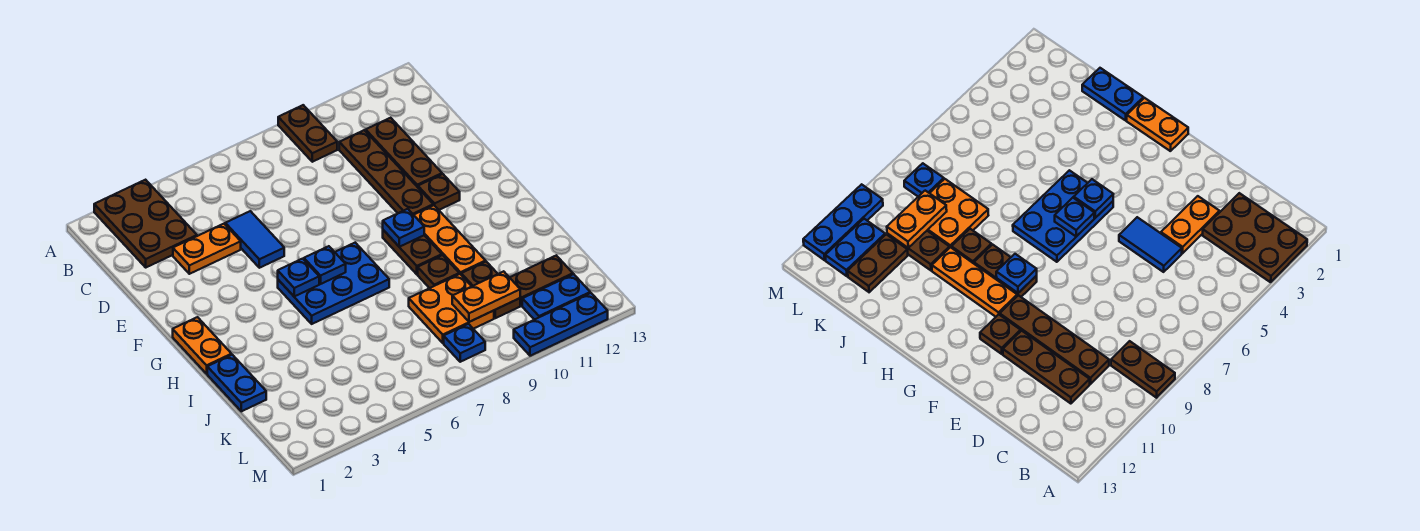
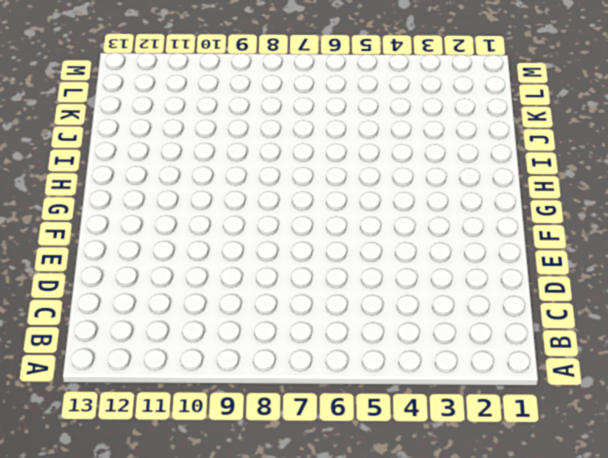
none -> brown 2x3 plate [94,180,197,267]
none -> brown 1x2 plate [278,105,337,162]
none -> brown 1x4 plate [339,130,433,215]

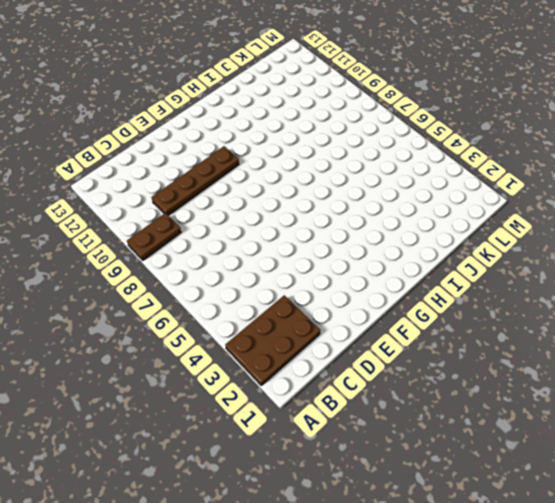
none -> brown 1x3 plate [366,118,442,187]
none -> orange 1x2 plate [173,224,241,274]
none -> blue 1x2 tile [225,211,284,268]

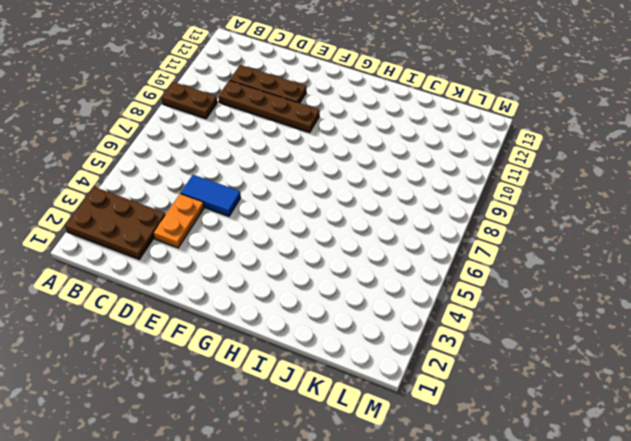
none -> brown 1x1 plate [418,174,460,210]
none -> orange 1x2 plate [173,317,232,374]
none -> blue 2x3 plate [278,243,389,324]

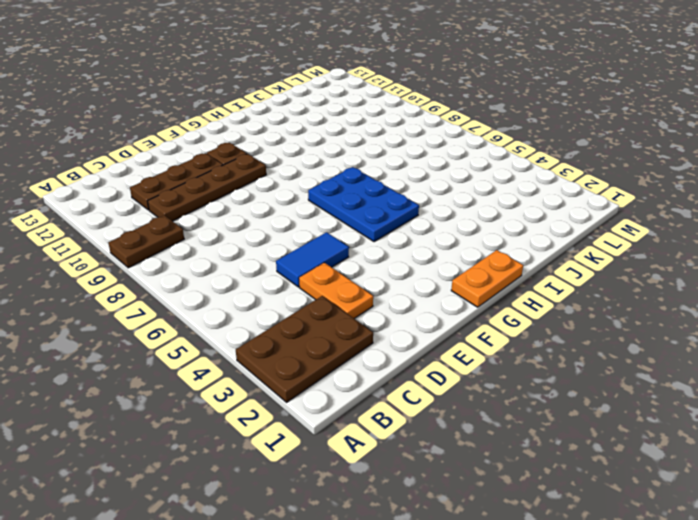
none -> brown 1x2 plate [383,230,442,274]
none -> orange 1x3 plate [414,205,486,274]
none -> blue 1x2 plate [207,355,266,411]

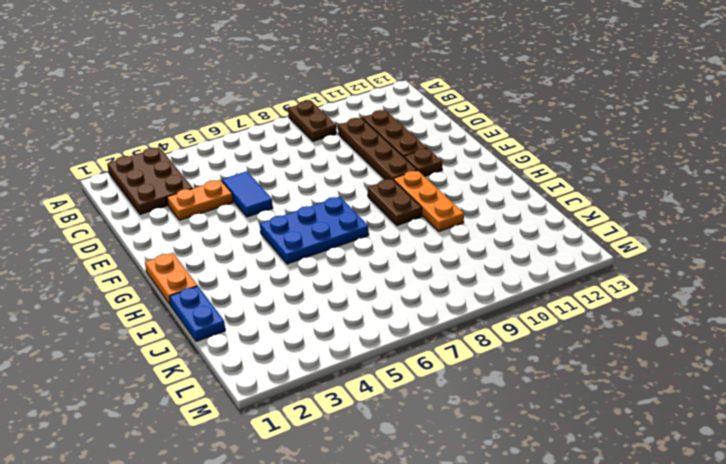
none -> brown 1x1 plate [418,255,459,288]
none -> orange 2x2 plate [409,274,494,343]
none -> brown 1x2 plate [461,262,520,318]

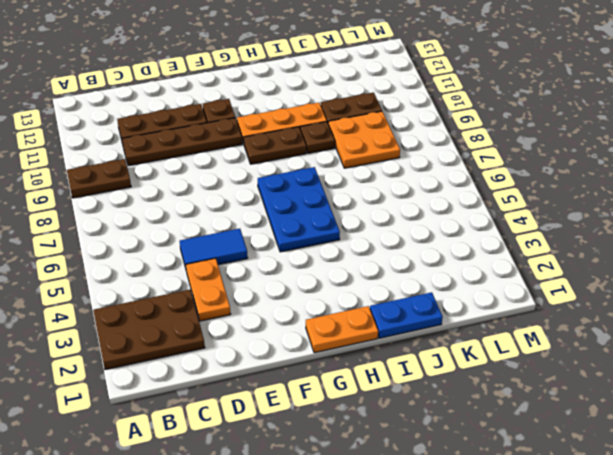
none -> brown 1x2 plate [510,256,573,306]
none -> blue 1x1 plate [444,324,485,362]
none -> blue 1x2 plate [522,274,590,320]

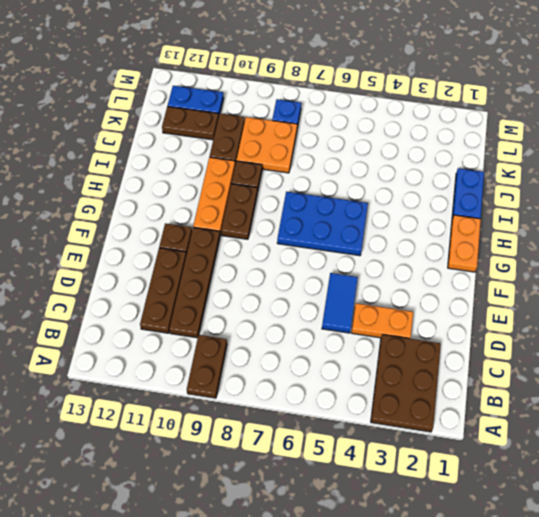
none -> blue 1x3 plate [514,293,608,356]
none -> blue 1x1 plate [278,259,319,296]
none -> blue 1x1 plate [304,246,346,284]

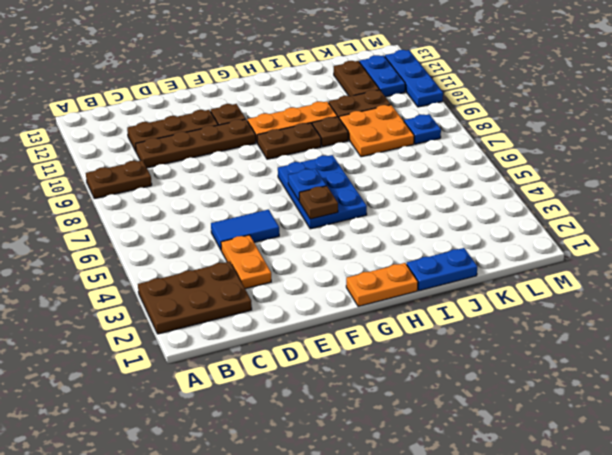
brown 1x1 plate [299,186,338,219] -> blue 1x1 plate [278,259,319,296]
none -> blue 1x1 plate [383,209,424,247]
none -> orange 1x2 plate [452,271,520,322]

